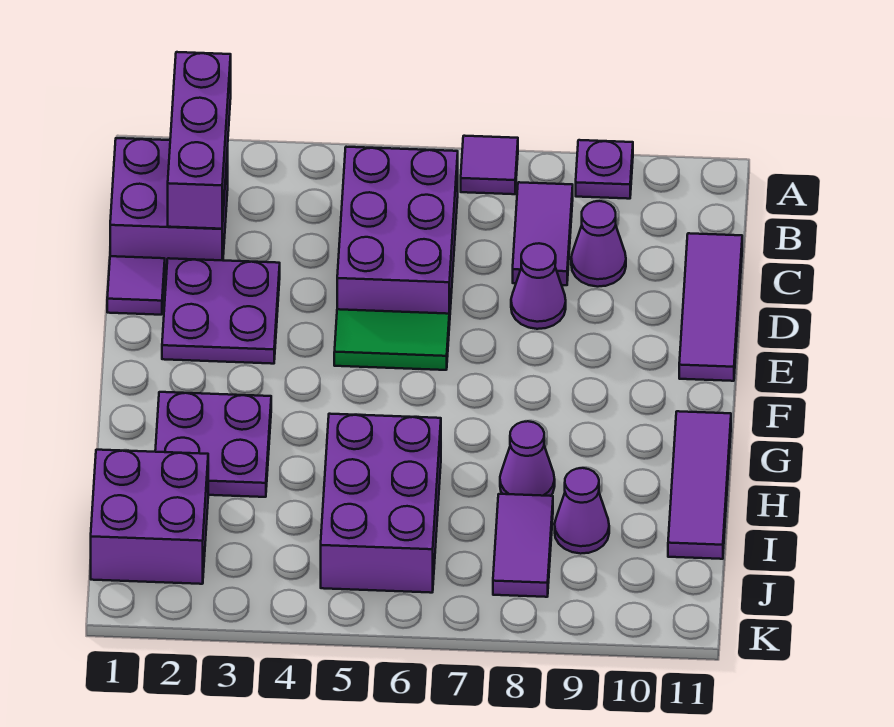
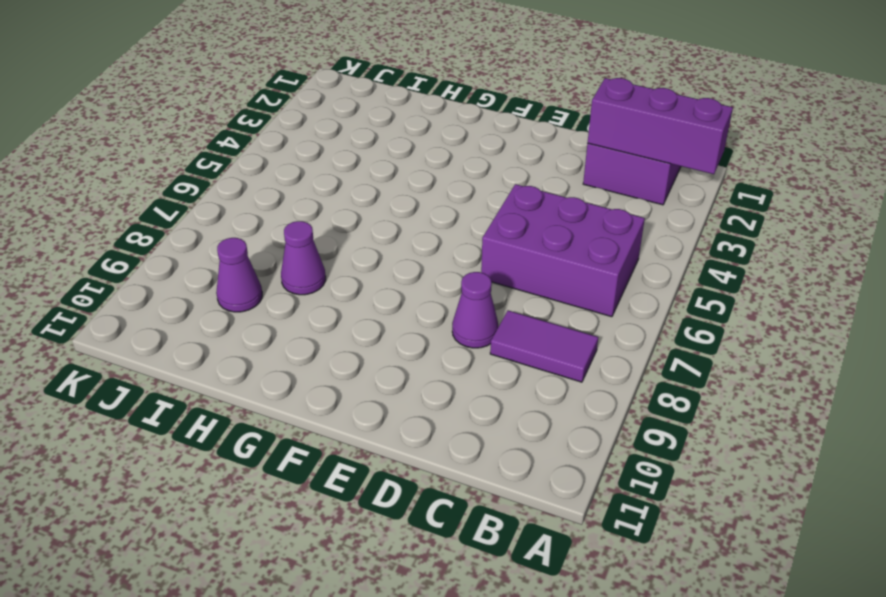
none -> purple 1x1 tile [461,136,518,194]
none -> purple 1x1 plate [576,140,633,199]
none -> purple 1x1 cone [571,201,626,287]

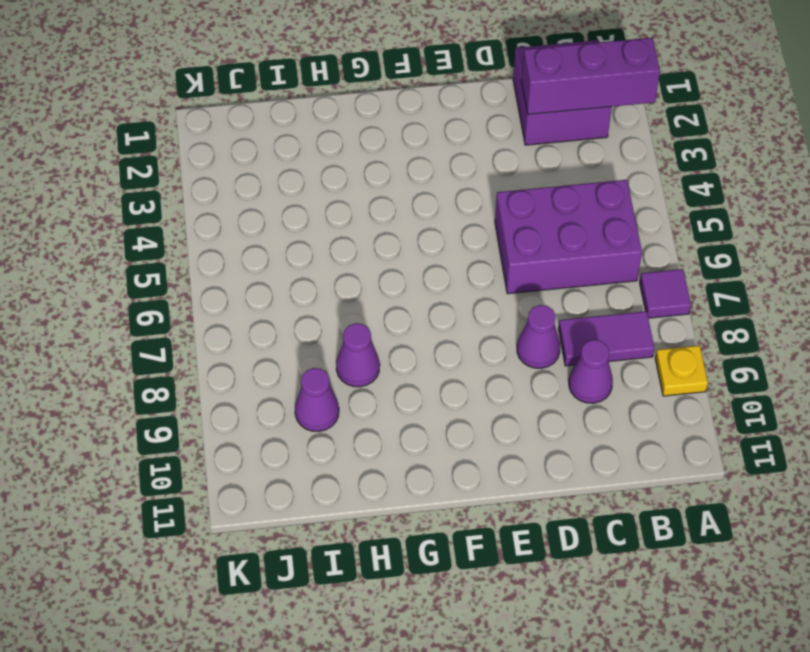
yellow 1x1 plate [655,345,708,396] -> purple 1x1 plate [576,140,633,199]
none -> purple 1x3 tile [679,233,742,381]
none -> purple 1x1 tile [107,256,165,315]
none -> purple 2x2 plate [162,258,280,364]

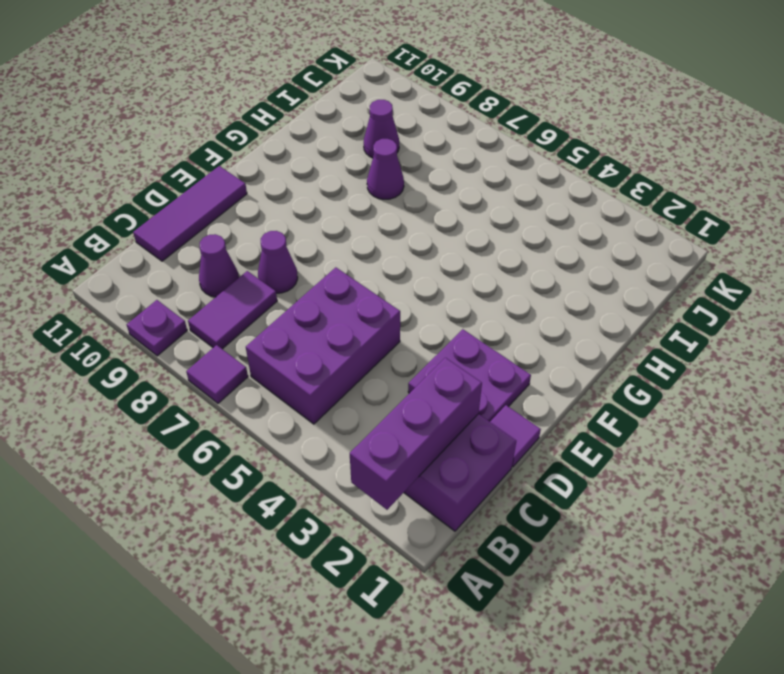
none -> green 1x2 tile [334,309,449,370]
none -> purple 2x2 plate [155,392,271,497]
none -> purple 1x3 tile [668,411,731,559]

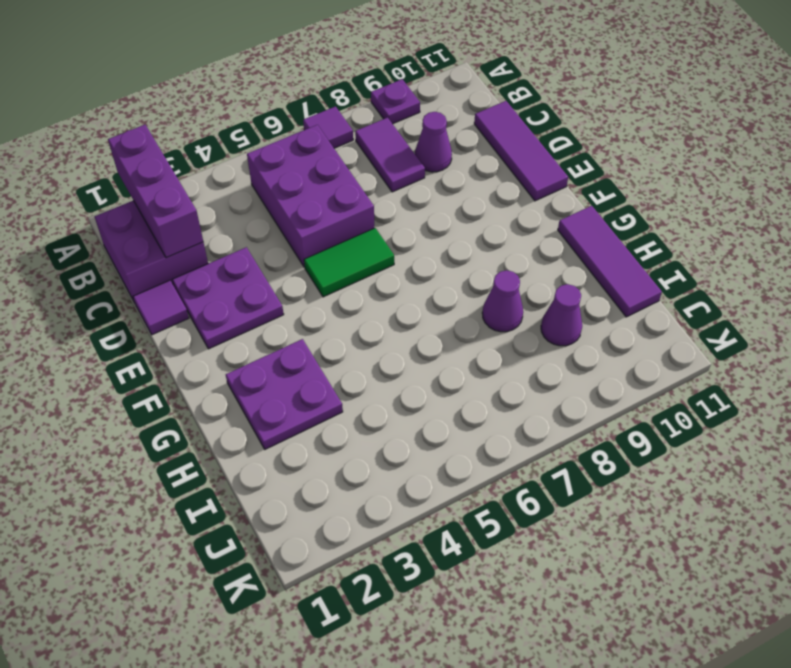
none -> purple 1x1 cone [511,243,566,329]
none -> purple 2x3 brick [321,414,441,593]
none -> purple 2x2 brick [91,450,208,584]

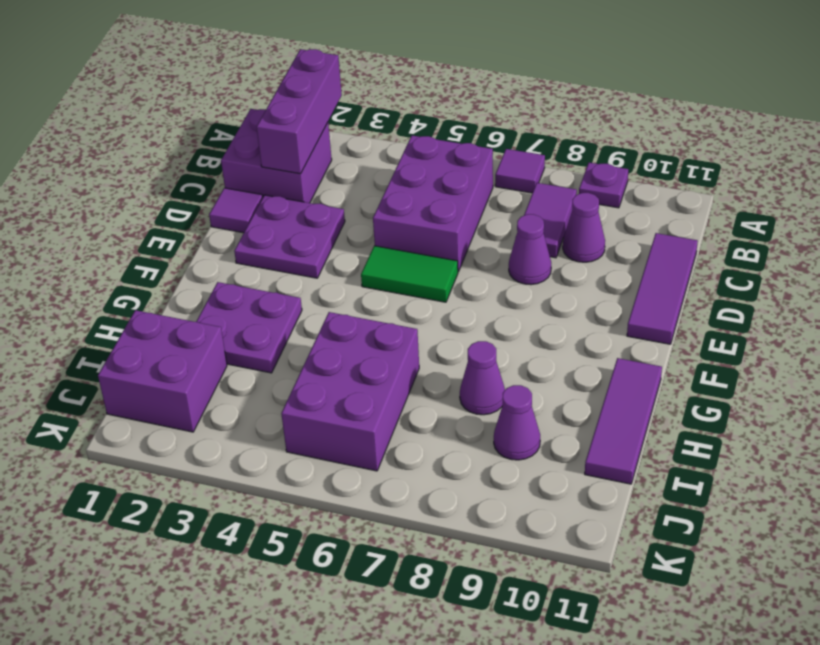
none -> purple 1x2 tile [493,494,553,597]

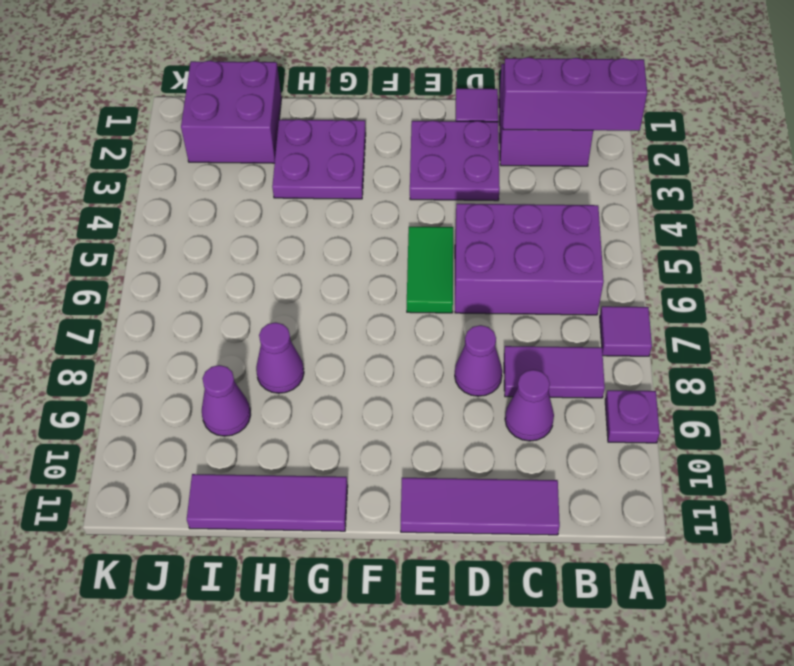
none -> purple 2x3 brick [321,414,441,593]
none -> purple 1x2 tile [493,494,553,597]

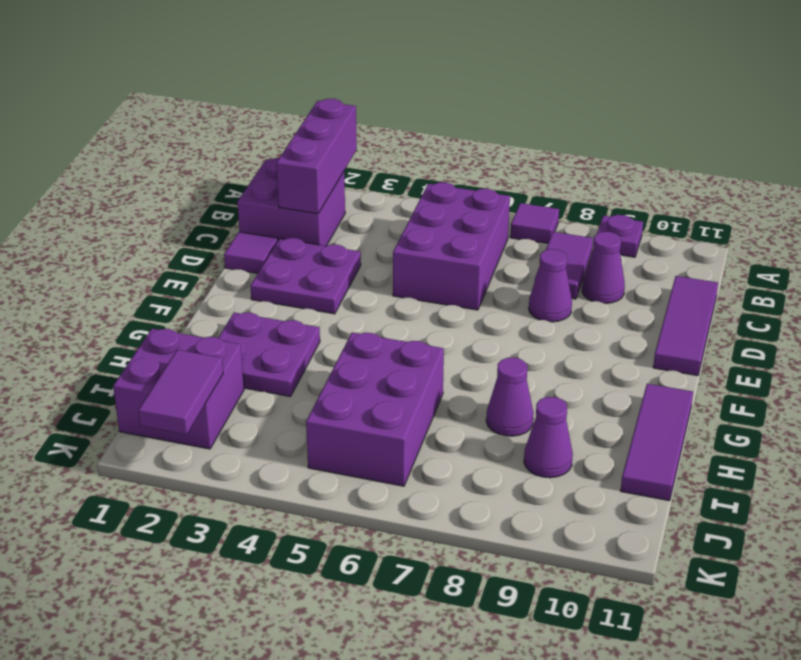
purple 1x2 tile [138,350,223,434] -> purple 1x2 tile moved to [493,494,553,597]
none -> green 1x2 tile [334,309,449,370]

